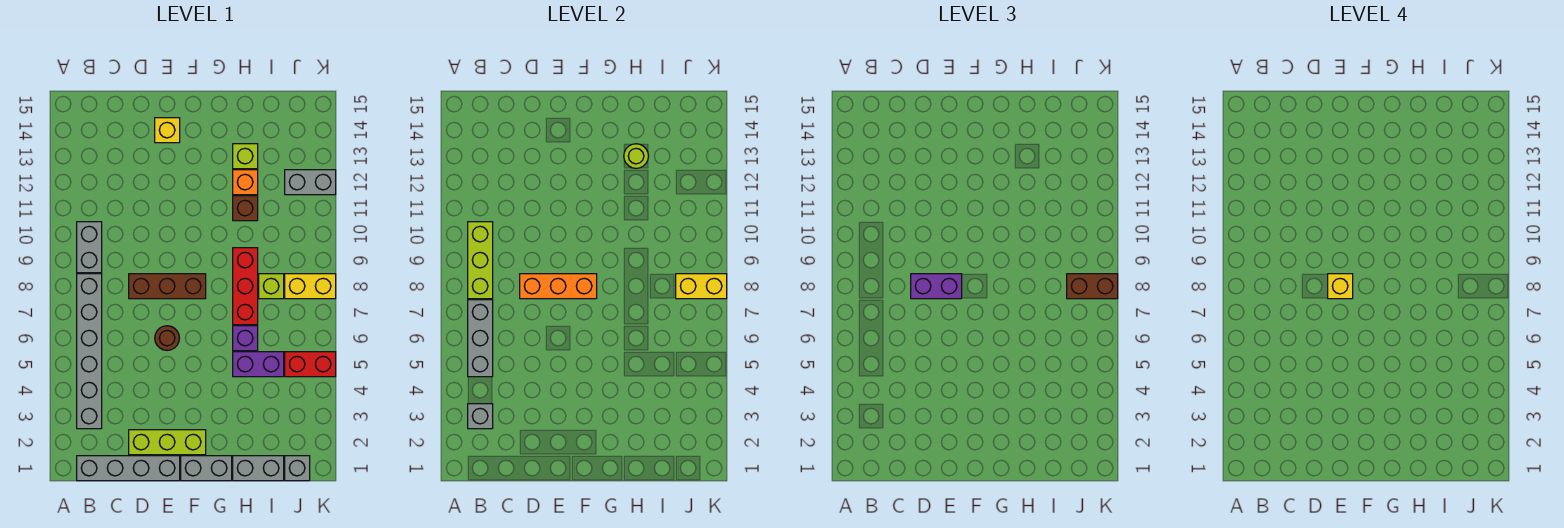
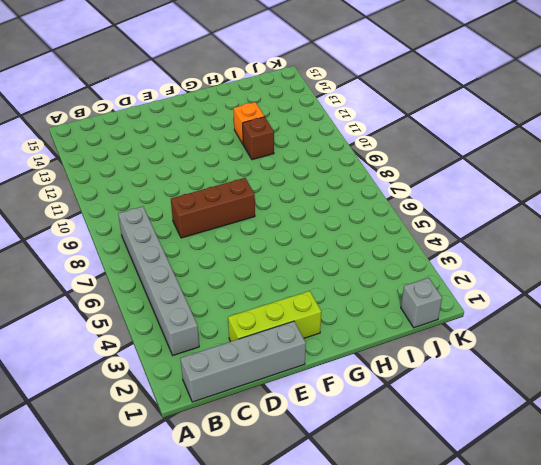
none -> grey 1x2 brick [77,222,102,273]
none -> brown 1x1 round brick [155,326,179,350]
none -> yellow 1x1 brick [155,118,180,143]

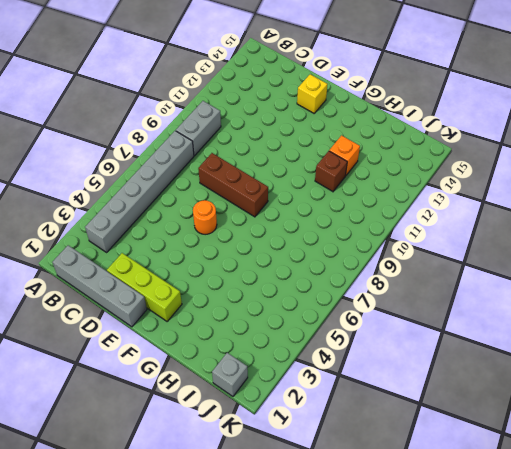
orange 1x1 round brick [193,200,217,235] -> brown 1x1 round brick [155,326,179,350]
none -> grey 1x2 brick [181,456,232,481]
none -> grey 1x2 brick [233,456,284,481]
none -> purple 1x2 brick [233,352,284,377]

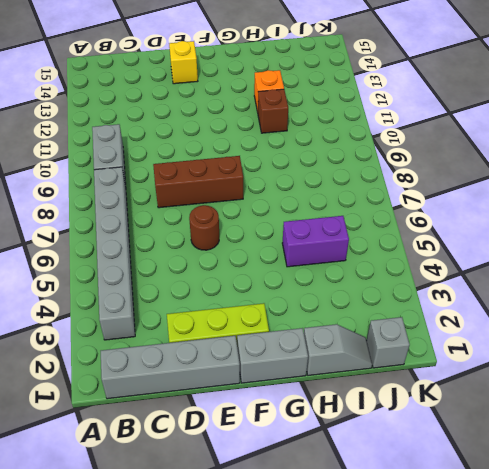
grey 1x2 slope [304,324,372,375] -> grey 1x2 brick [233,456,284,481]
none -> purple 1x1 brick [233,326,258,351]
none -> red 1x3 brick [233,248,258,325]
none -> lime 1x1 brick [233,144,258,169]

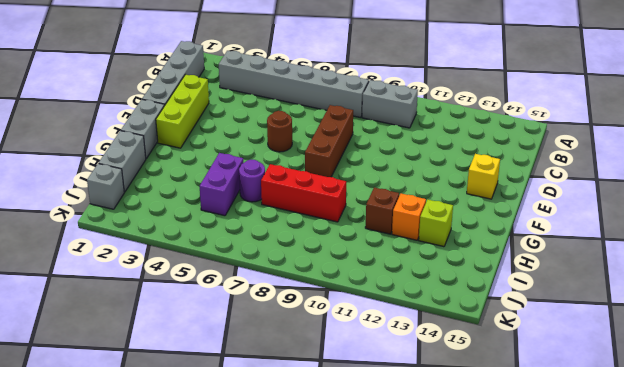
purple 1x1 round brick [239,160,265,202] -> purple 1x1 brick [233,326,258,351]
none -> lime 1x1 brick [259,274,284,299]
none -> red 1x2 brick [285,352,336,377]
none -> yellow 1x2 brick [285,274,336,299]

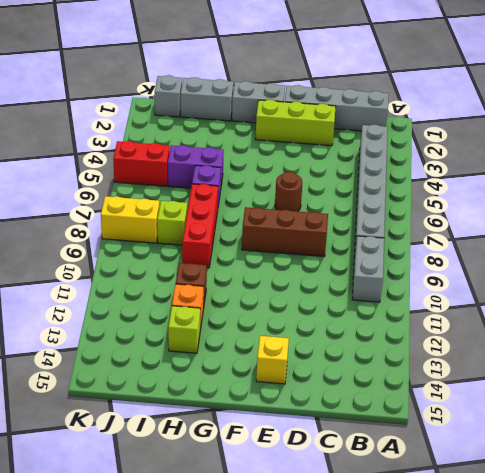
none -> grey 1x2 brick [285,170,336,195]
none -> grey 1x1 brick [468,404,493,429]
none -> grey 1x3 brick [468,300,493,377]

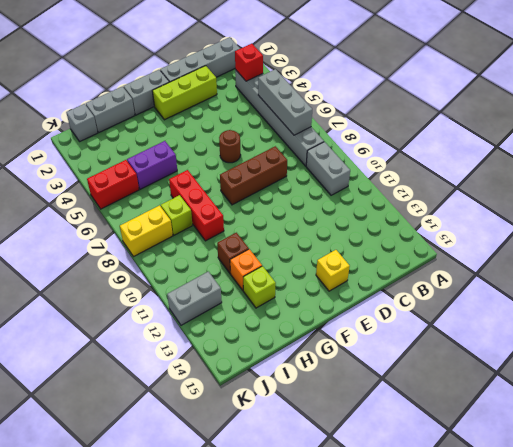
red 1x1 brick [235,44,263,81] -> grey 1x1 brick [468,404,493,429]
none -> purple 1x1 brick [233,326,258,351]
none -> lime 1x3 brick [468,222,493,299]
none -> orange 1x3 brick [520,274,597,299]

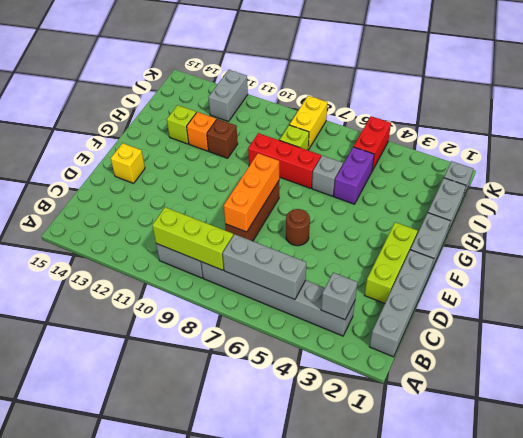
grey 1x1 brick [312,155,343,196] -> purple 1x1 brick [233,326,258,351]
none -> lime 1x1 round brick [624,144,648,168]
none -> yellow 1x2 brick [676,274,727,299]
none -> purple 1x2 brick [911,274,962,299]

